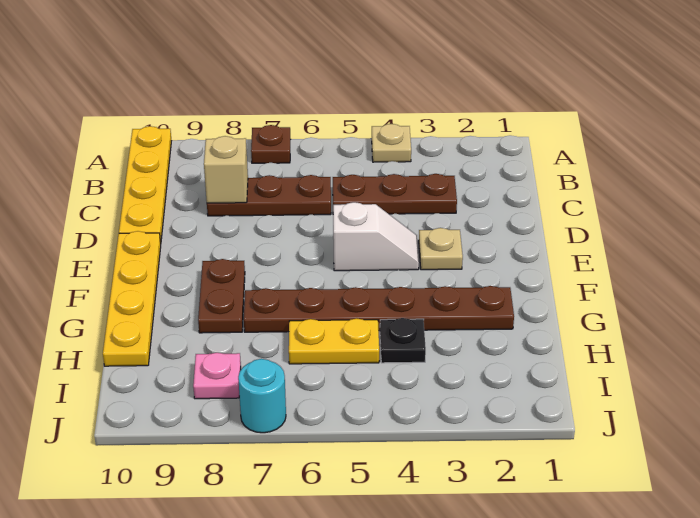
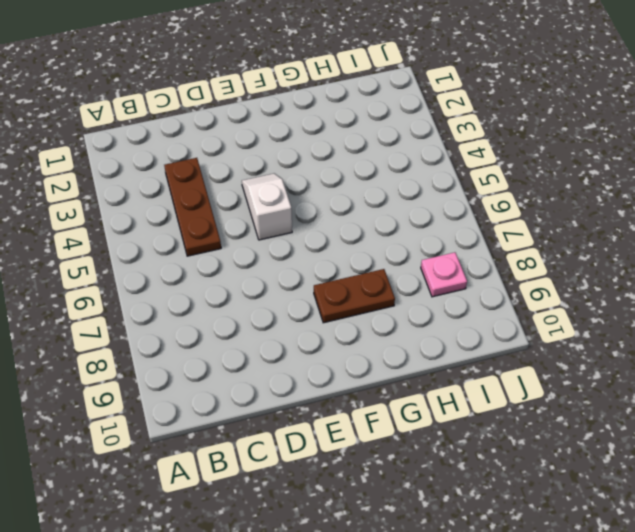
none -> tan 1x1 plate [372,124,411,162]
none -> brown 1x1 plate [251,125,290,163]
none -> yellow 1x4 plate [119,126,172,242]

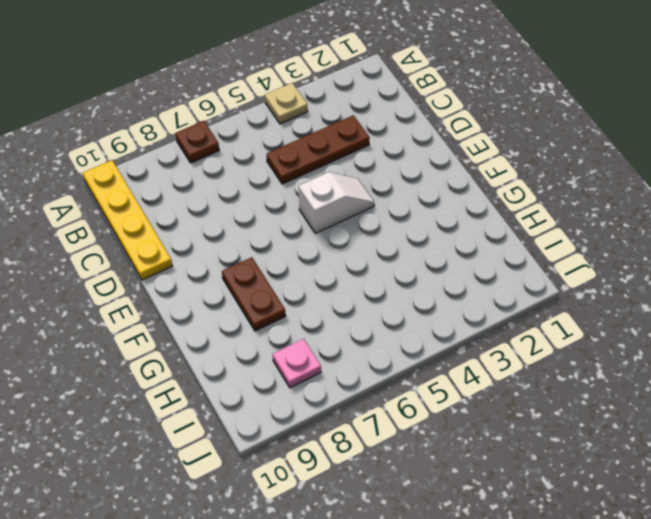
none -> brown 1x3 plate [207,175,331,216]
none -> tan 1x1 plate [419,228,463,270]
none -> yellow 1x4 plate [103,231,161,366]

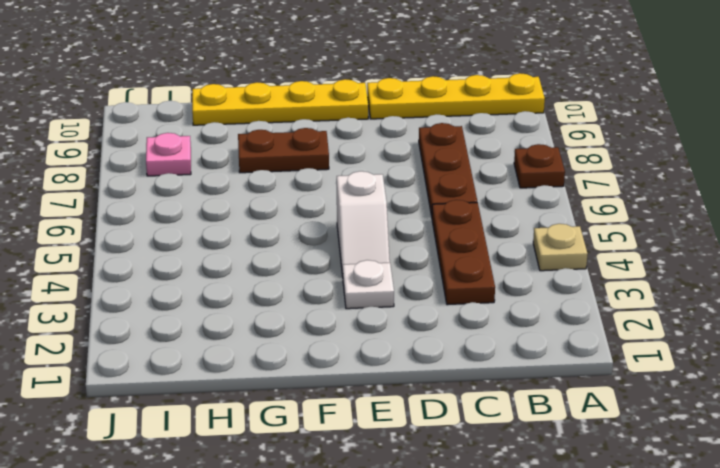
white 1x1 plate [343,260,394,309] -> tan 1x1 plate [419,228,463,270]
none -> brown 1x6 plate [244,286,514,332]
none -> black 1x1 plate [380,318,426,363]
none -> yellow 1x2 plate [289,318,379,364]

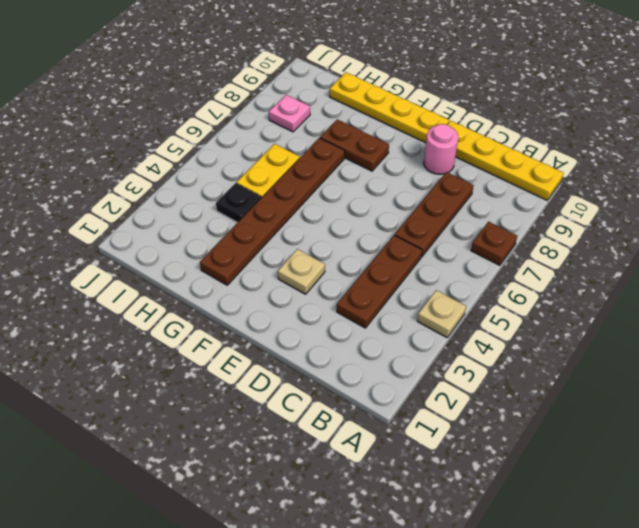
pink 1x1 round brick [424,124,458,174] -> none
none -> white 1x2 slope [333,202,419,271]
none -> cyan 1x1 round brick [238,359,286,433]
none -> tan 1x1 brick [204,136,248,203]

